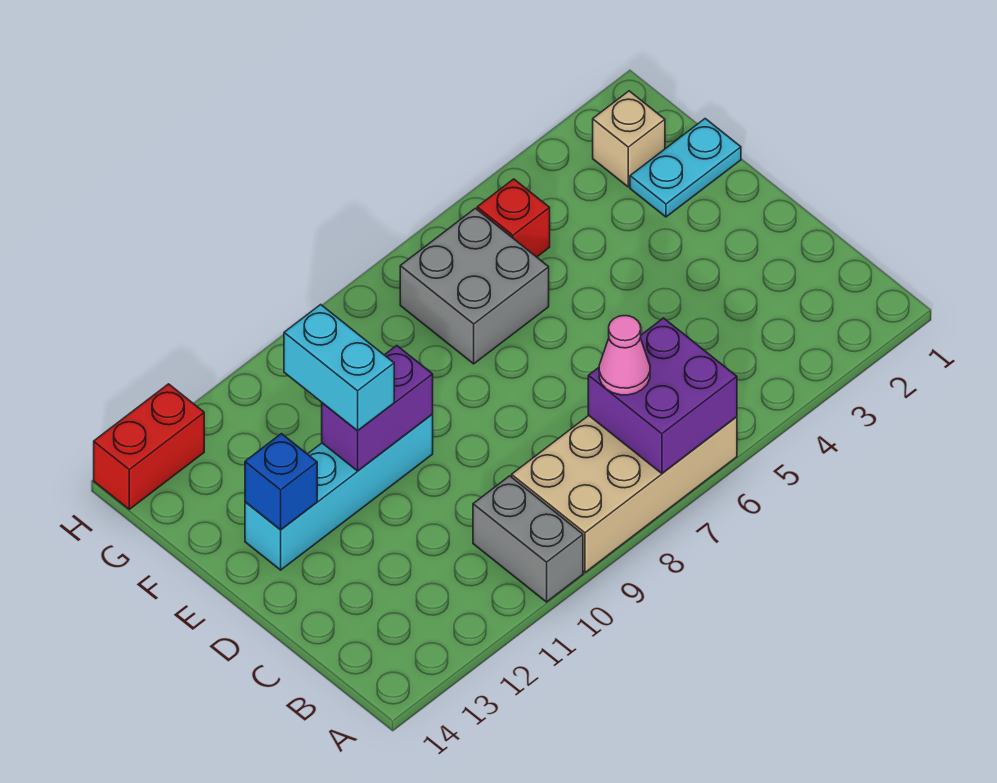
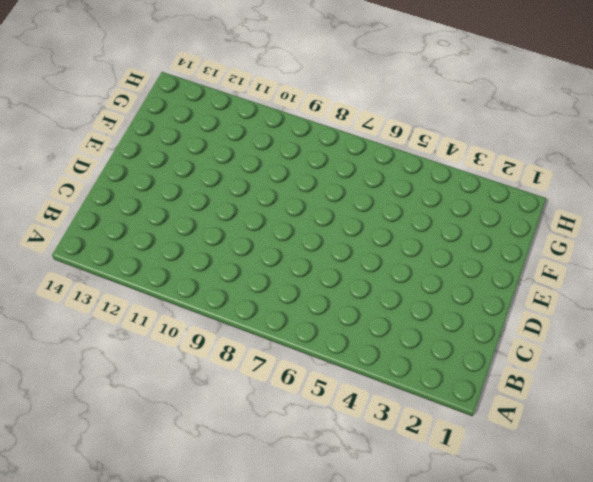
none -> tan 2x4 brick [512,416,737,572]
none -> grey 1x2 brick [473,476,583,602]
none -> cyan 1x4 brick [245,415,433,570]

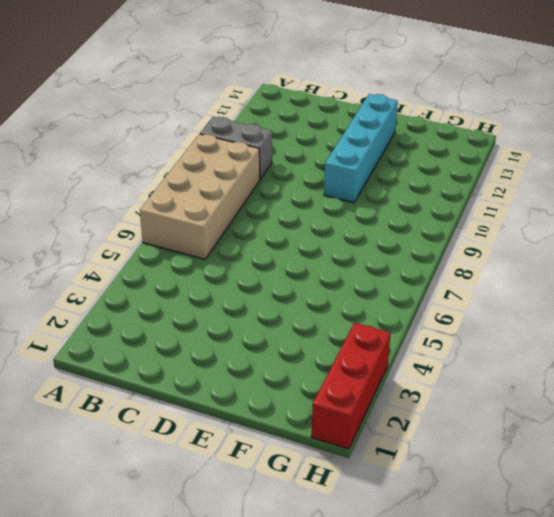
red 1x3 brick [311,323,391,449] -> none
none -> cyan 1x2 plate [630,119,741,217]
none -> grey 2x2 brick [400,208,549,364]
none -> tan 1x1 brick [593,91,665,187]

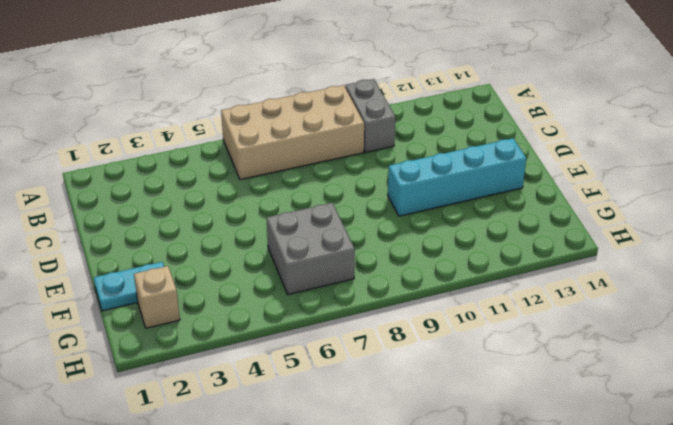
none -> red 1x1 brick [477,179,550,257]
none -> red 1x2 brick [94,384,204,509]
none -> purple 2x2 brick [588,318,737,473]

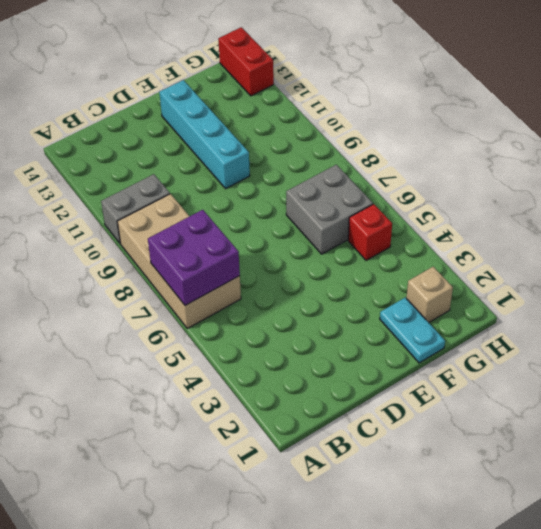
none -> purple 1x2 brick [322,346,433,471]
none -> blue 1x1 brick [245,434,317,530]
none -> pink 1x1 cone [599,316,650,395]

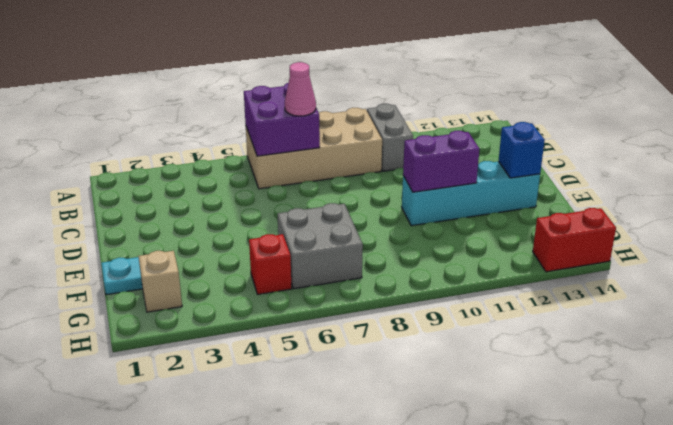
none -> cyan 1x2 brick [284,305,394,431]

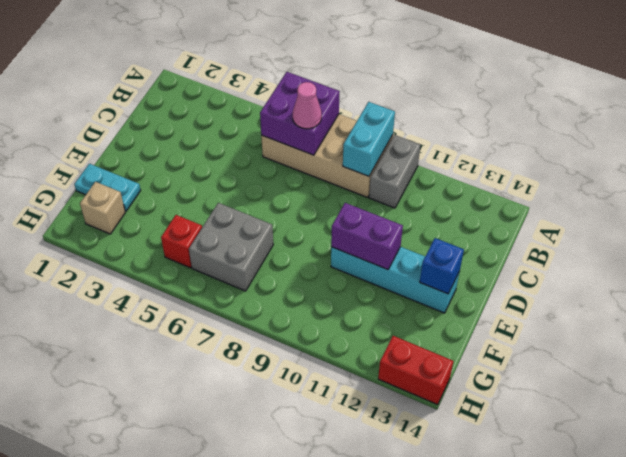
cyan 1x2 brick [343,102,395,176] -> cyan 1x2 brick moved to [284,305,394,431]

